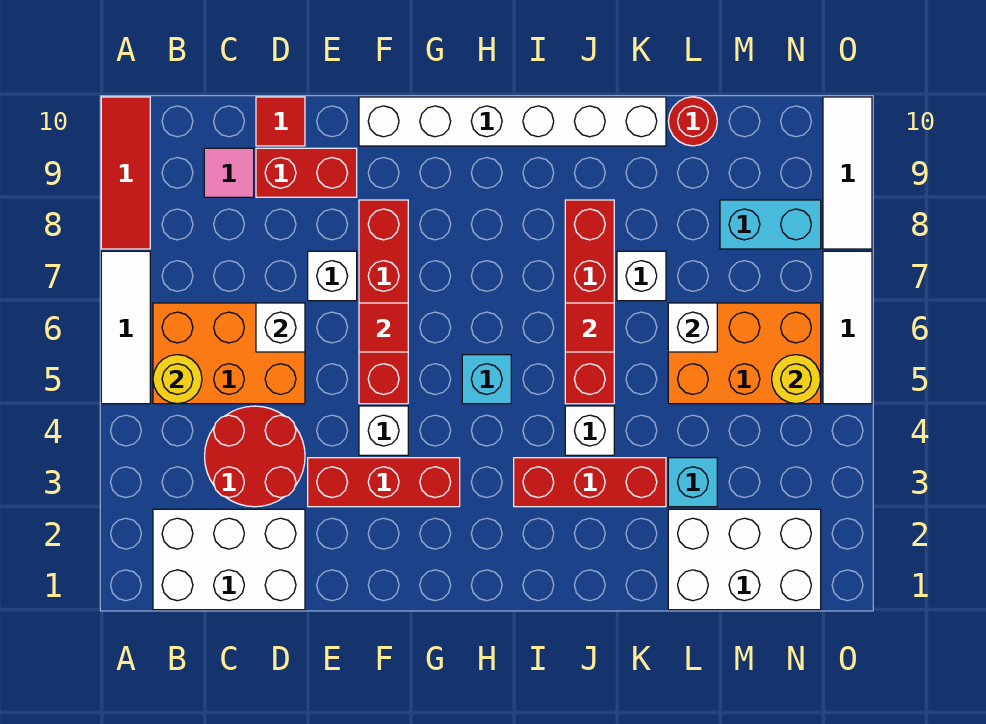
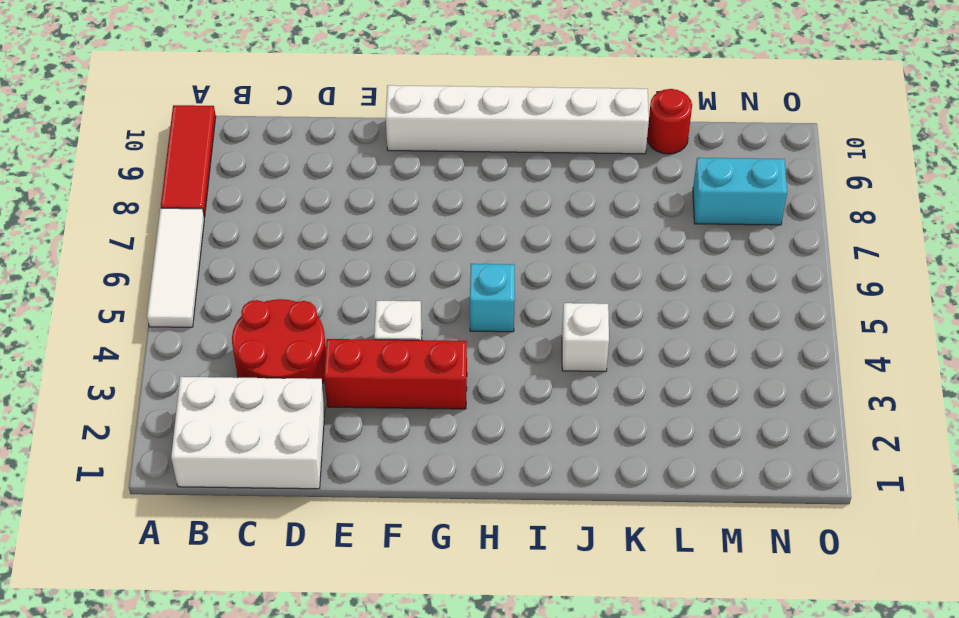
none -> orange 2x3 brick [153,303,305,404]
none -> pink 1x1 tile [204,148,254,197]
none -> red 1x2 brick [256,148,357,197]
none -> red 1x1 tile [256,97,305,146]

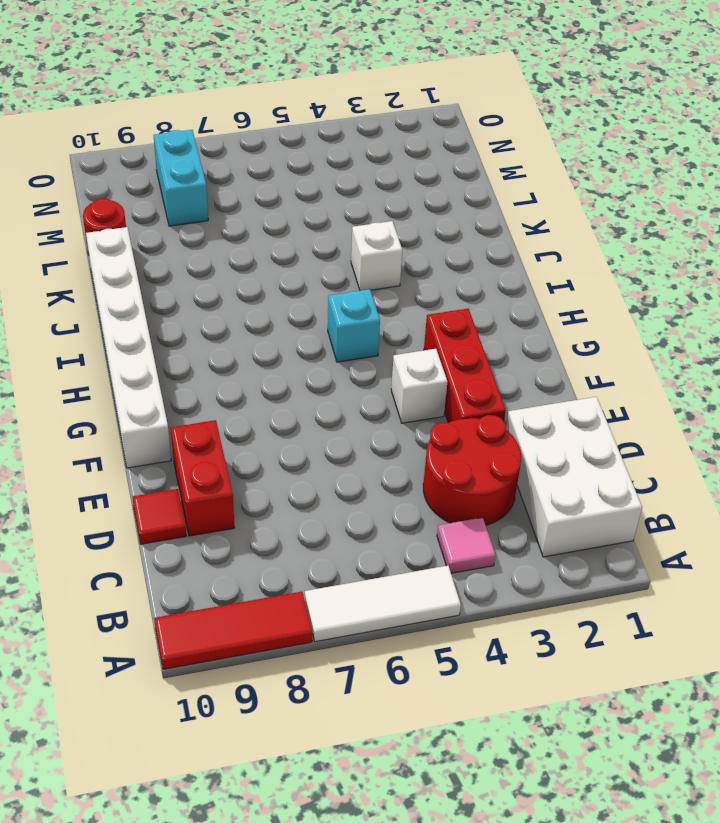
pink 1x1 tile [437,518,496,573] -> pink 1x1 tile moved to [204,148,254,197]
none -> orange 2x3 brick [153,303,305,404]
none -> white 1x1 brick [308,251,357,301]
none -> red 1x4 brick [359,200,408,404]
none -> red 1x3 brick [514,458,666,507]

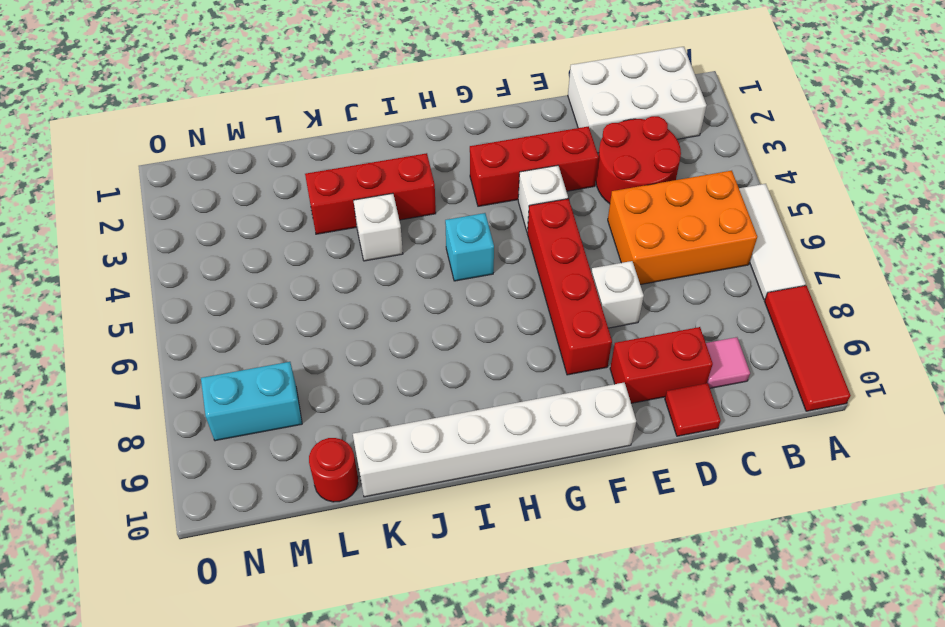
none -> red 1x4 brick [565,200,614,404]
none -> white 1x1 brick [617,251,666,301]
none -> white 2x3 brick [668,509,821,610]
none -> cyan 1x1 brick [668,458,717,507]

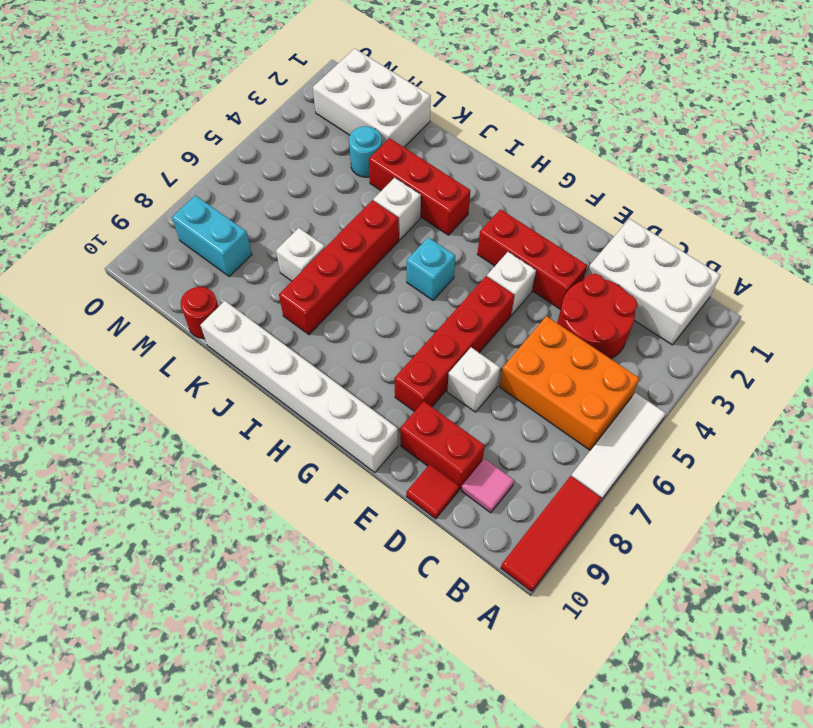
cyan 1x1 round brick [349,126,382,177] -> cyan 1x1 brick [668,458,717,507]
none -> orange 2x3 brick [668,303,821,404]
none -> white 1x3 tile [823,251,872,404]
none -> white 1x3 tile [823,97,872,249]
none -> yellow 1x1 round brick [153,355,202,404]

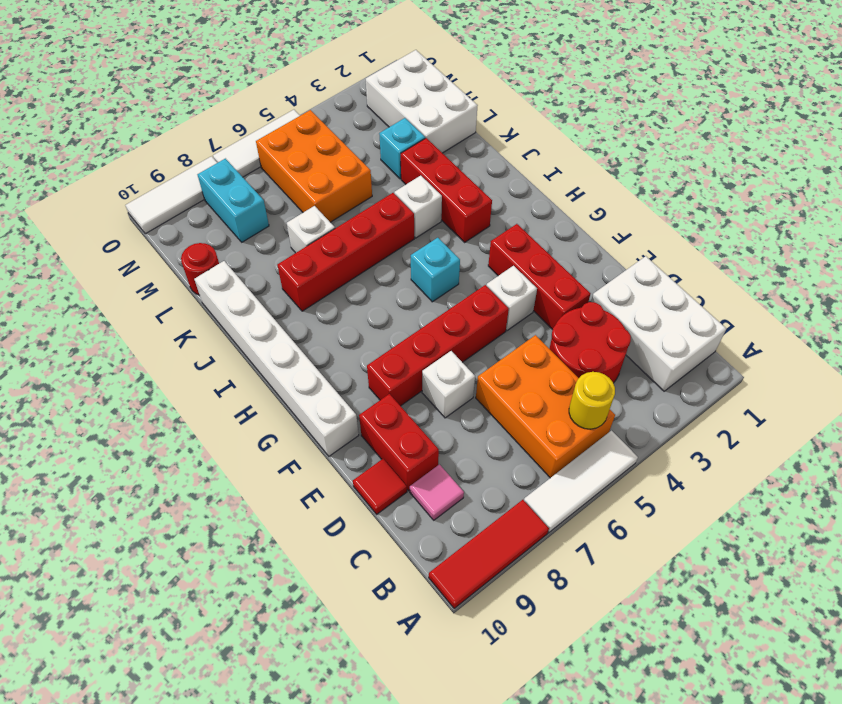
none -> white 1x1 brick [256,303,305,352]
none -> red 1x1 tile [359,303,408,352]
none -> red 1x1 tile [565,303,614,352]
none -> white 1x1 brick [668,303,717,352]

